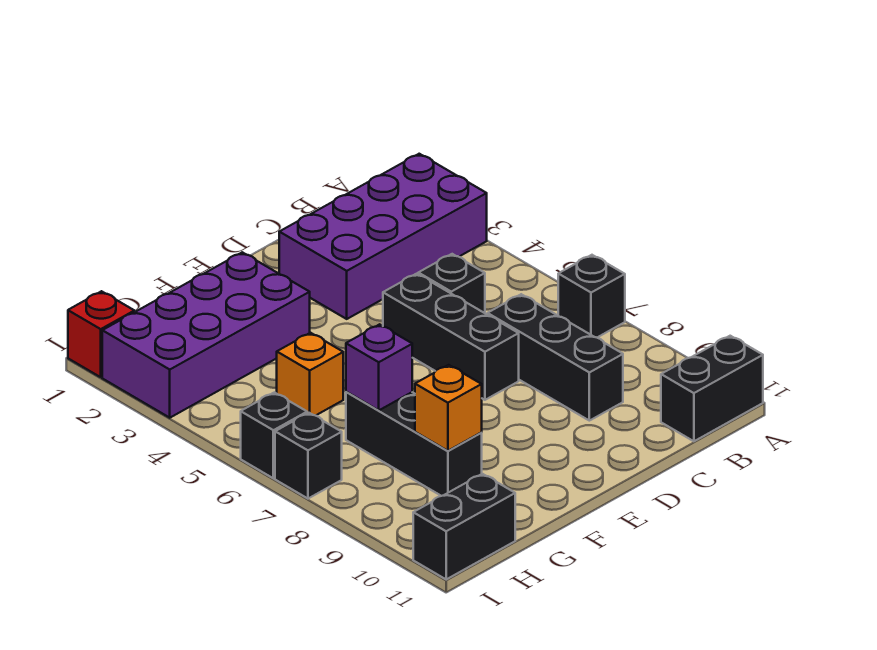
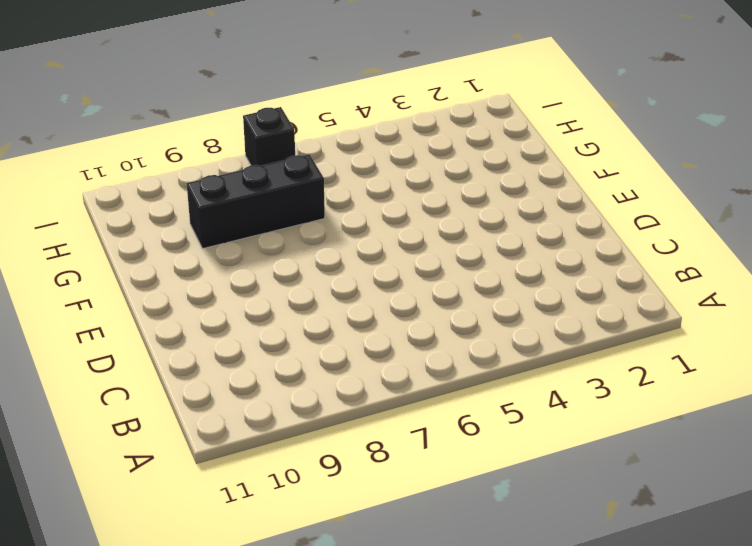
none -> purple 2x4 brick [279,154,487,319]
none -> black 1x1 brick [558,255,625,337]
none -> black 1x2 brick [661,336,763,441]

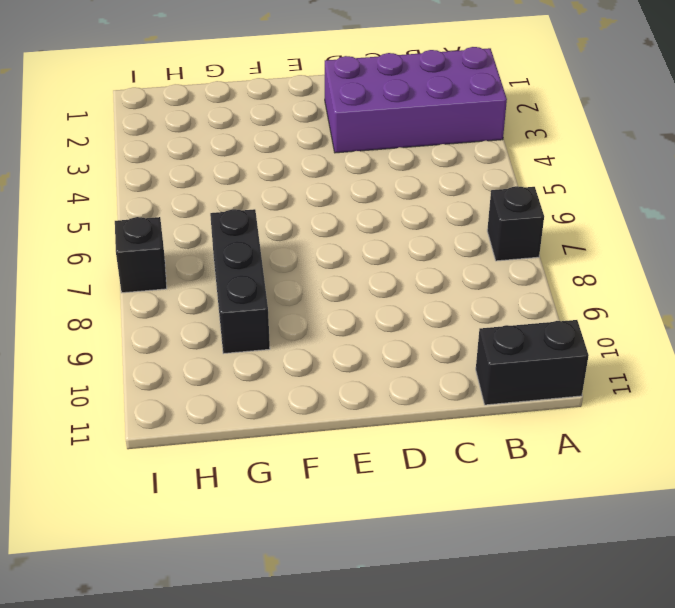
none -> black 1x1 brick [418,254,485,313]
none -> black 1x3 brick [487,294,623,421]
none -> black 1x3 brick [383,274,519,400]

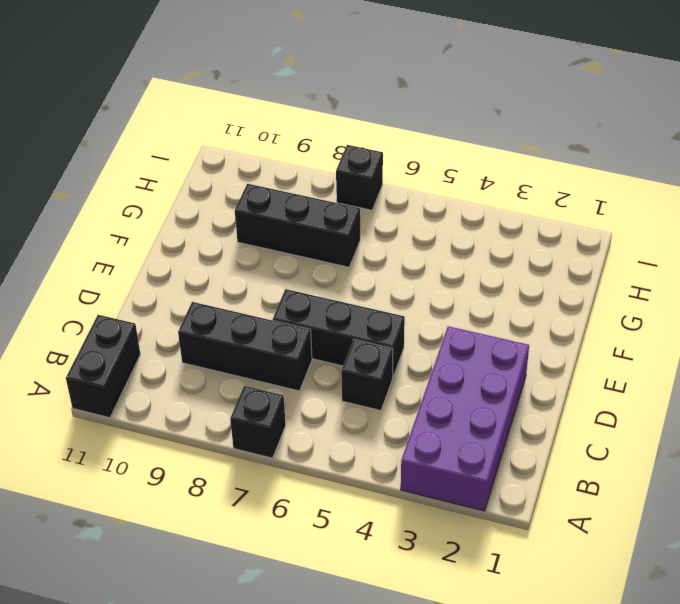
none -> purple 2x4 brick [102,252,310,418]
none -> orange 1x1 brick [277,333,343,416]
none -> black 1x2 brick [413,474,515,579]

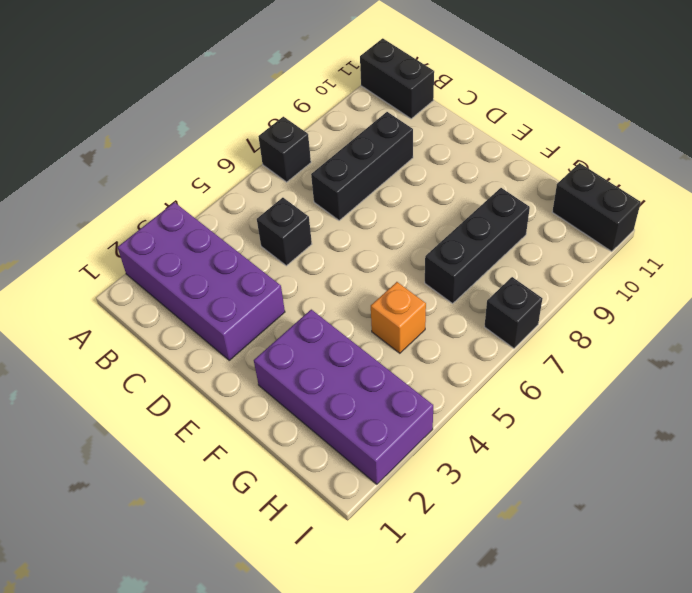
none -> black 1x3 brick [383,274,519,400]
none -> red 1x1 brick [68,291,134,377]
none -> black 1x1 brick [241,392,307,478]

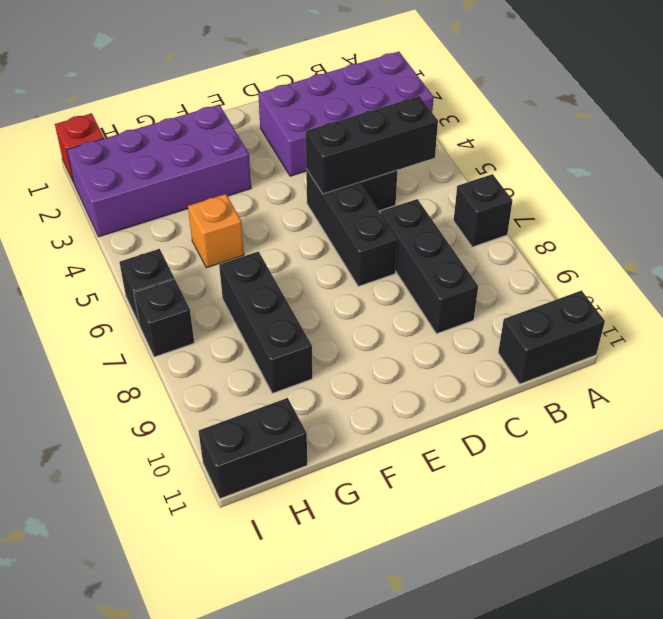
black 1x3 brick [305,96,438,194] -> none
none -> purple 1x1 brick [346,324,412,410]
none -> orange 1x1 brick [415,365,482,451]

